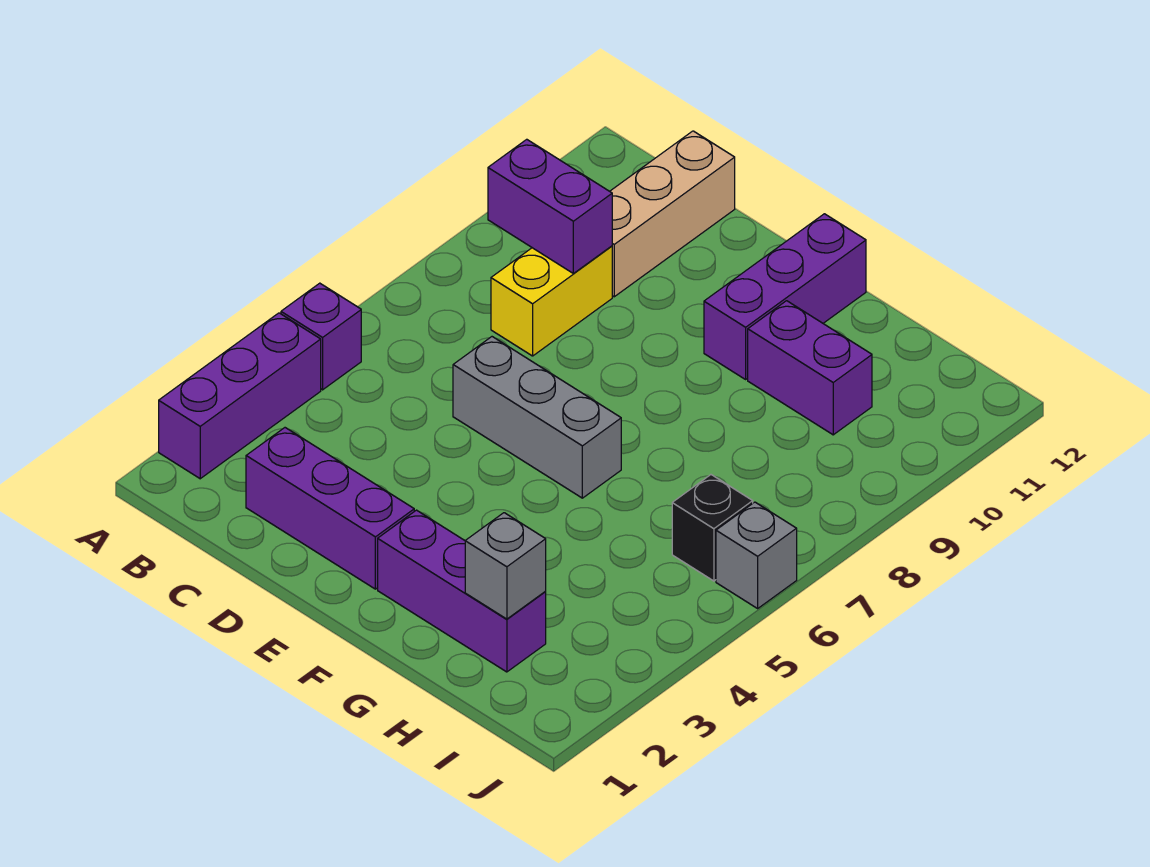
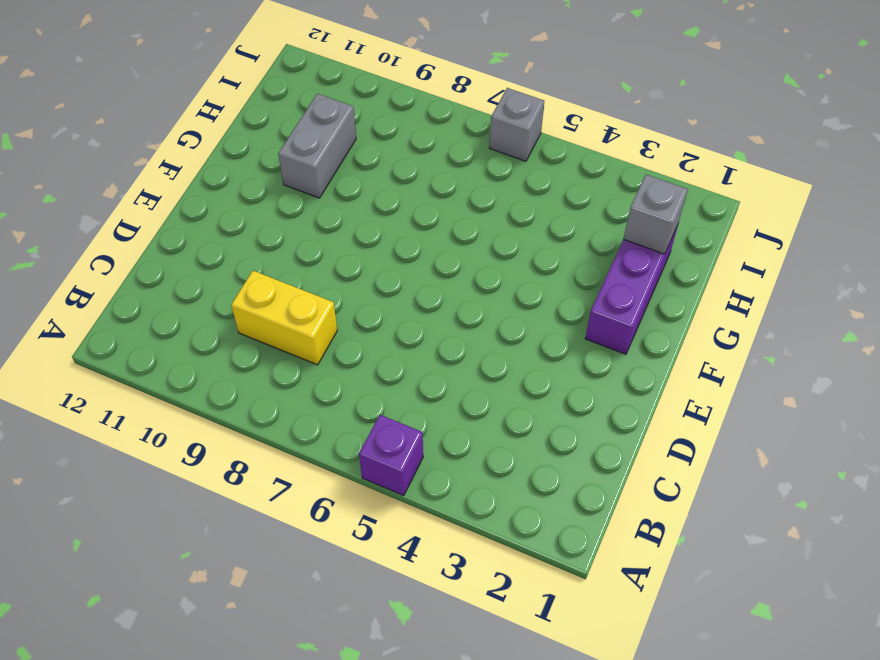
grey 1x2 brick [278,94,356,198] -> purple 1x2 brick [748,301,872,435]
none -> purple 1x3 brick [159,313,321,479]
none -> purple 1x3 brick [246,428,414,589]
none -> tan 1x3 brick [610,131,735,297]

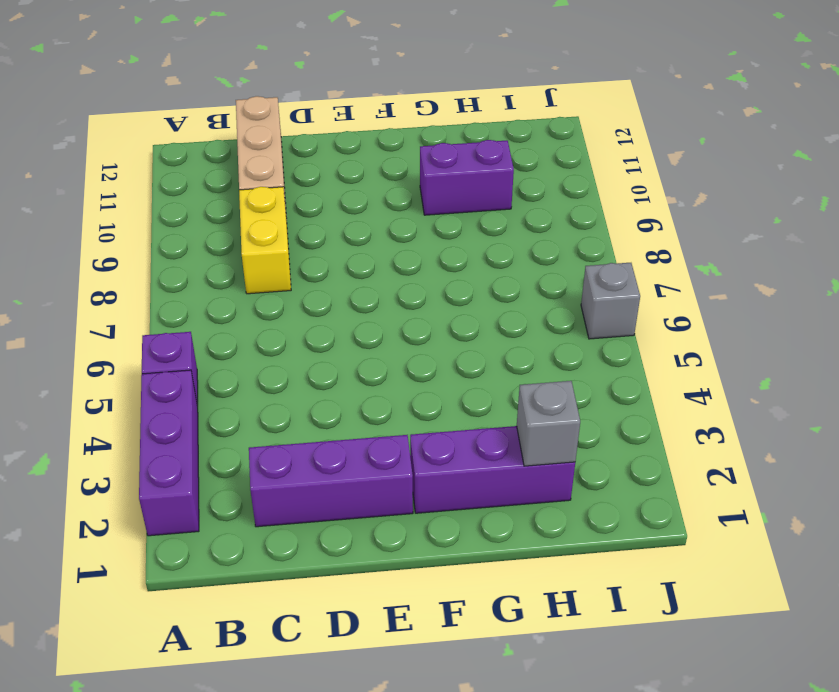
none -> grey 1x3 brick [453,337,621,498]
none -> purple 1x3 brick [704,214,866,379]
none -> black 1x1 brick [672,475,753,581]

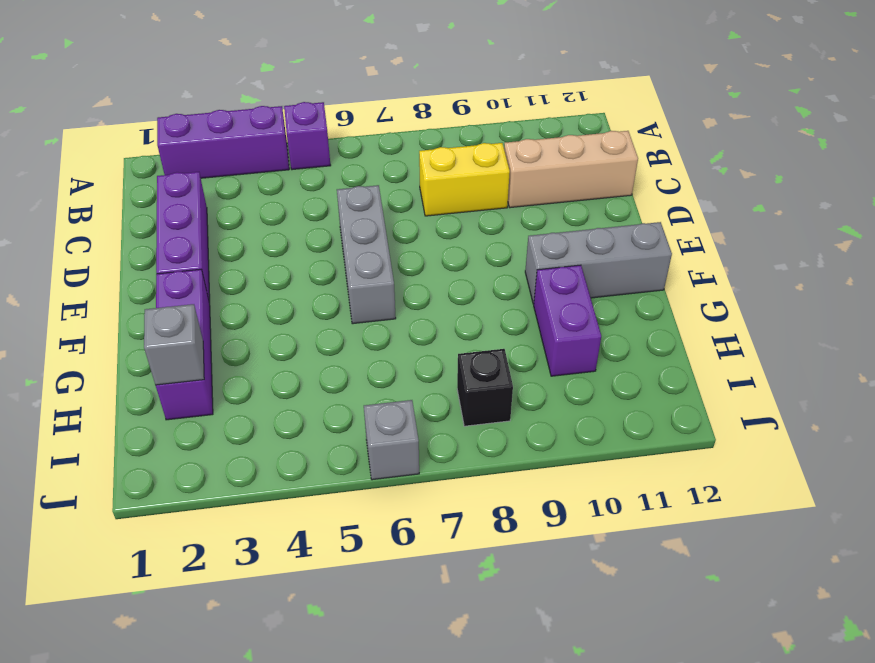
grey 1x3 brick [525,222,672,304] -> purple 1x3 brick [704,214,866,379]
black 1x1 brick [457,349,513,426] -> black 1x1 brick moved to [672,475,753,581]
none -> purple 1x2 brick [488,139,612,273]

